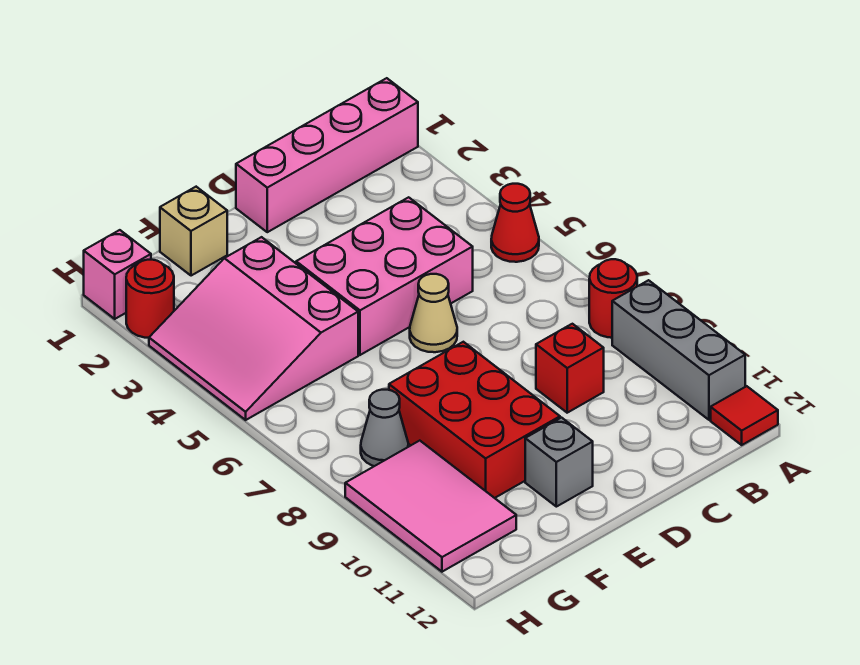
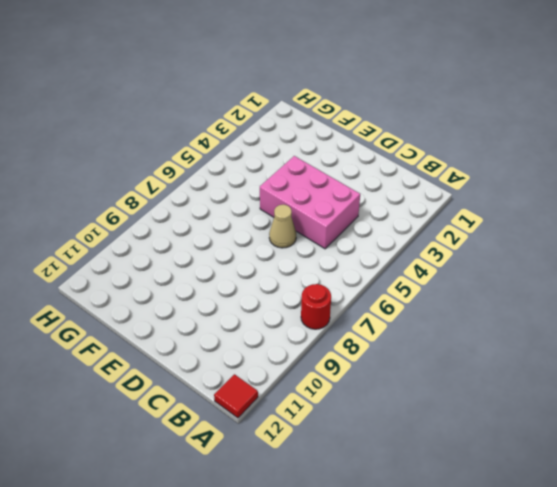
none -> pink 1x4 brick [236,78,418,232]
none -> red 1x1 cone [491,184,539,262]
none -> grey 1x3 brick [612,280,745,420]

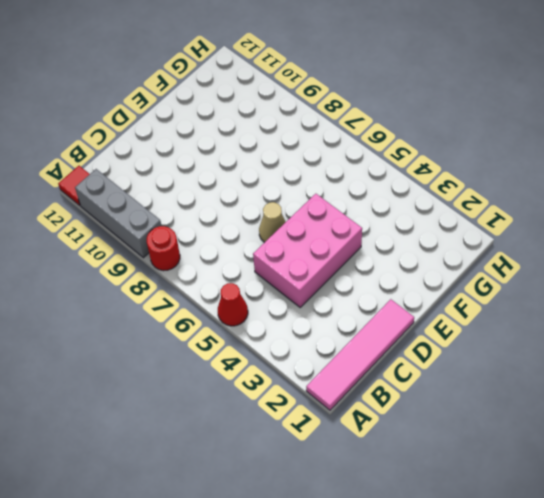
pink 1x4 tile [306,299,414,410] -> pink 1x4 brick [236,78,418,232]
none -> red 1x1 brick [536,324,604,413]
none -> red 2x3 brick [389,342,560,498]
none -> grey 1x1 brick [525,418,593,507]

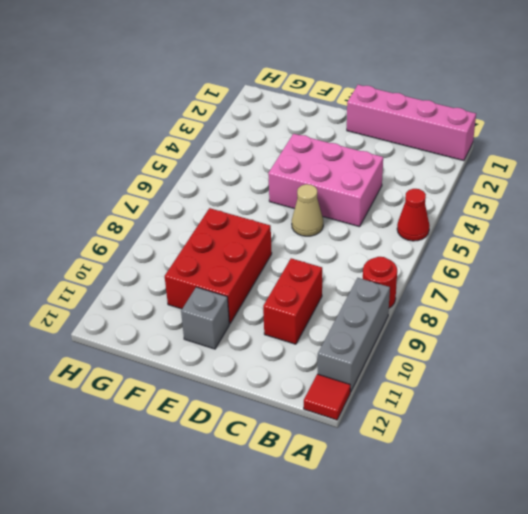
red 1x2 brick [263,258,322,344] -> red 1x1 brick [536,324,604,413]
none -> tan 1x1 brick [160,187,227,276]
none -> pink 3x3 slope [149,237,358,420]
none -> grey 1x1 cone [361,390,408,466]

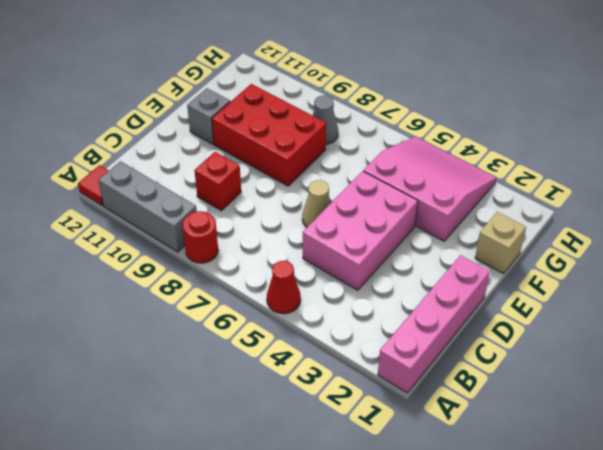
none -> pink 2x3 tile [345,441,516,572]
none -> pink 1x1 brick [84,230,151,319]
none -> red 1x1 round brick [126,260,174,338]

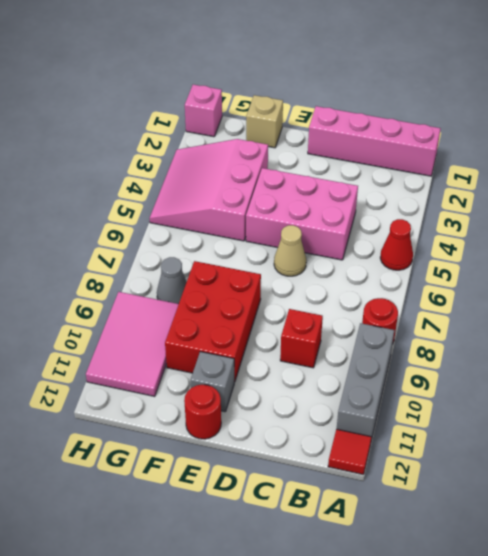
red 1x1 round brick [184,385,221,439] -> red 1x1 round brick moved to [126,260,174,338]

